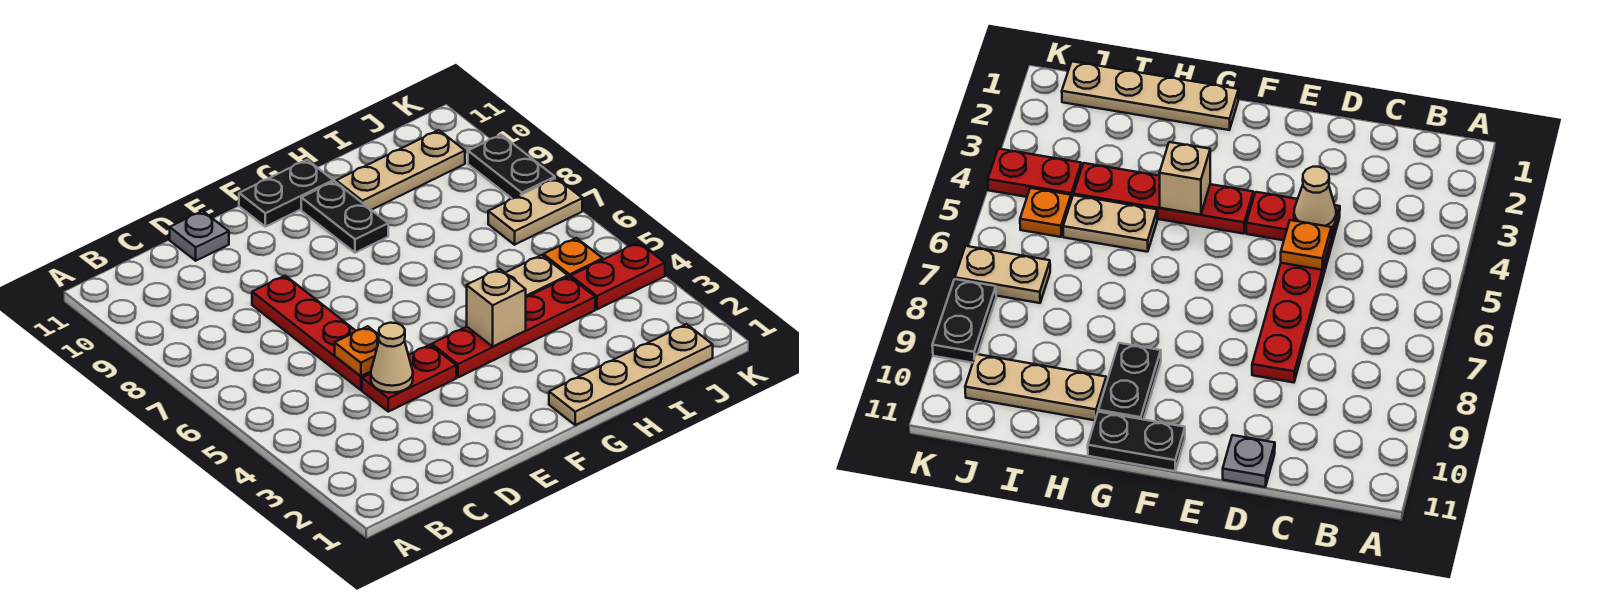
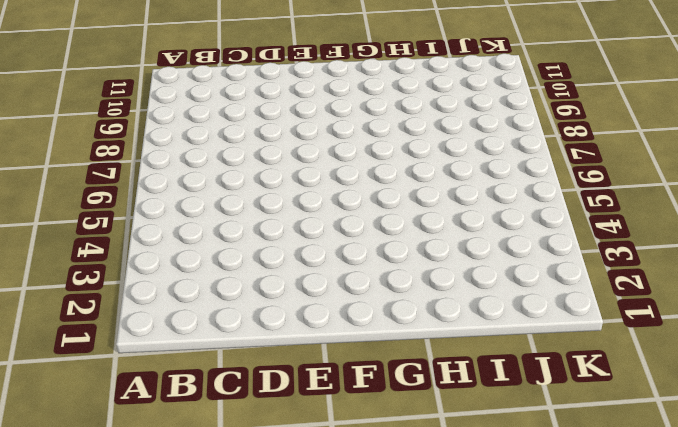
none -> red 1x2 plate [362,345,456,412]
none -> red 1x4 plate [252,276,371,390]
none -> grey 1x1 plate [170,211,229,261]

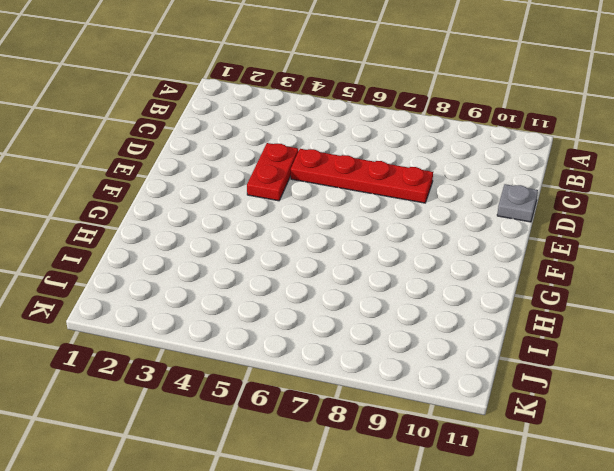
none -> red 1x4 plate [432,277,595,377]
none -> black 1x2 plate [239,160,333,227]
none -> tan 1x4 plate [549,324,713,425]

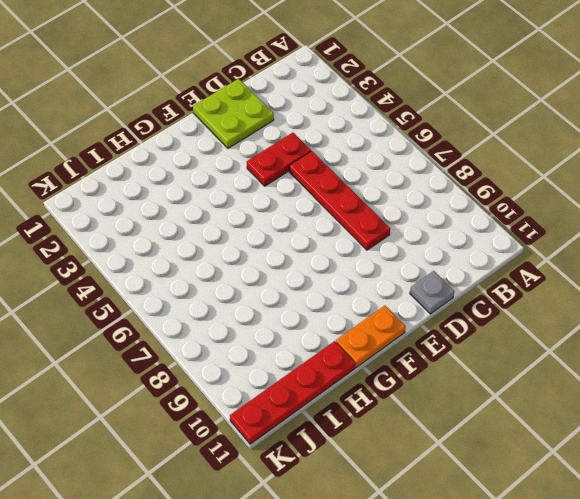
lime 2x2 plate [193,79,274,148] -> none
orange 1x2 plate [336,306,406,368] -> black 1x2 plate [239,160,333,227]
red 1x4 plate [230,341,355,444] -> red 1x4 plate moved to [432,277,595,377]
none -> tan 1x4 plate [549,324,713,425]
none -> black 1x2 plate [301,181,388,253]
none -> tan 1x2 plate [506,255,568,297]

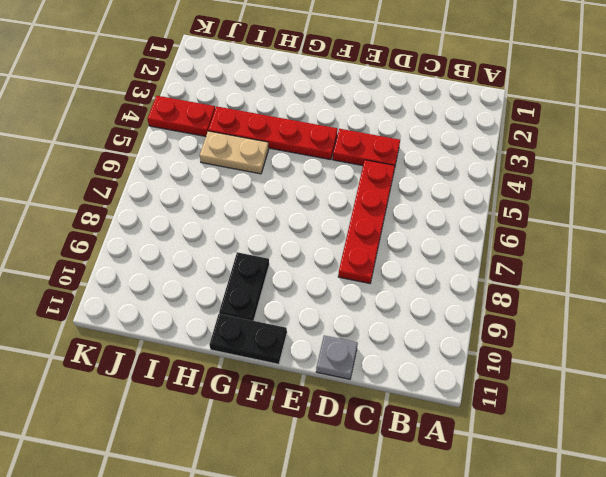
none -> tan 1x4 plate [549,324,713,425]
none -> tan 1x3 plate [336,130,465,210]
none -> orange 1x1 plate [543,238,603,277]

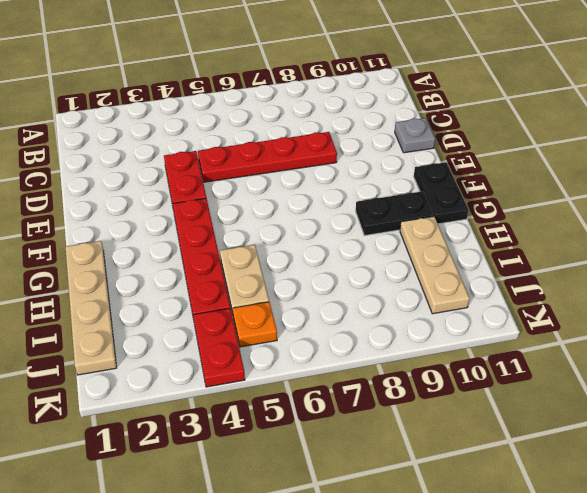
none -> tan 1x2 plate [488,178,582,245]
none -> black 1x2 plate [468,135,555,198]
none -> tan 1x1 cone [371,323,413,393]

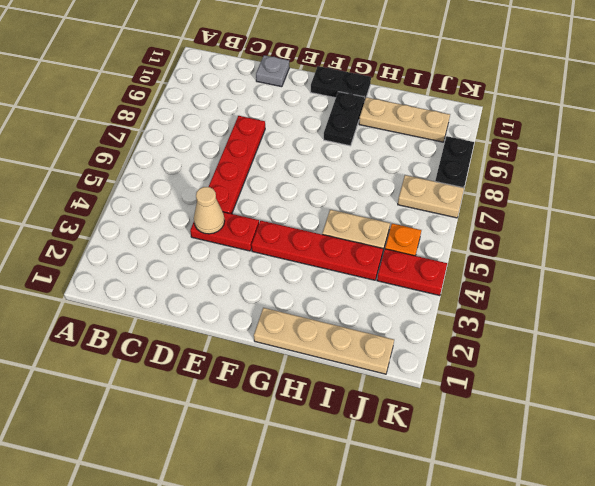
none -> orange 1x1 plate [335,326,379,376]
none -> tan 1x1 brick [467,269,526,347]

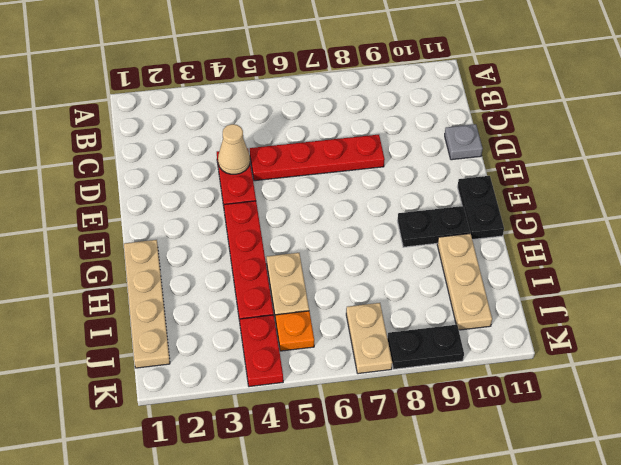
none -> orange 1x1 plate [335,326,379,376]
none -> tan 1x1 brick [467,269,526,347]

